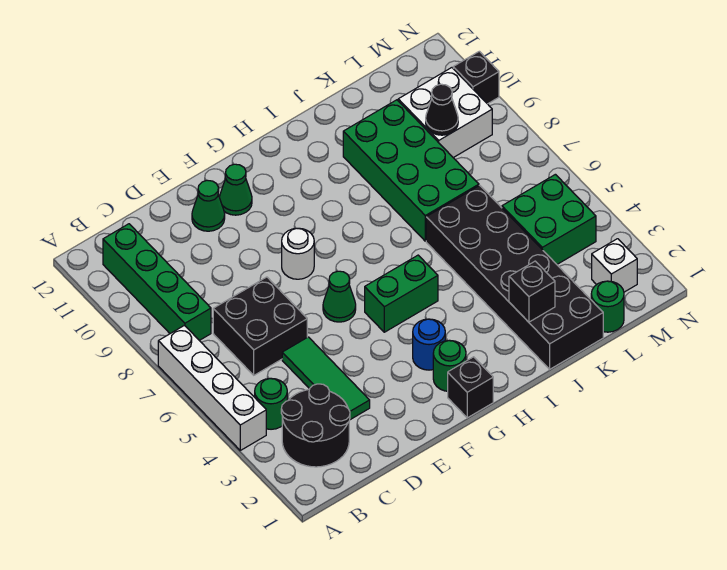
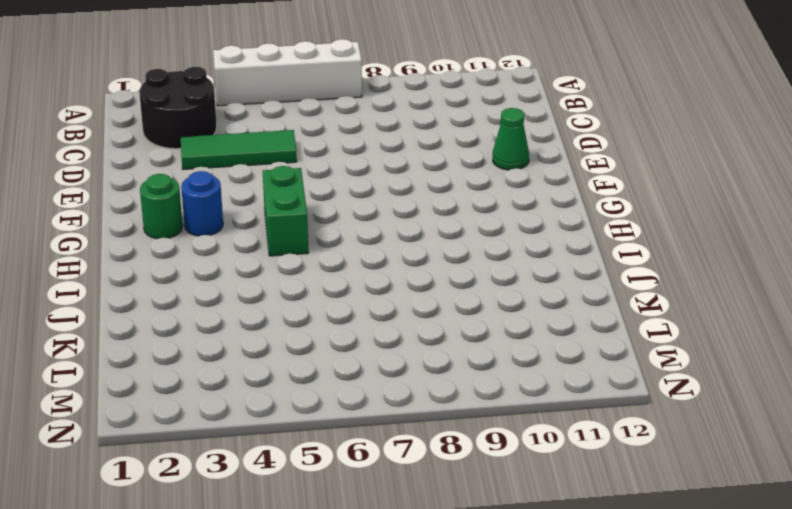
none -> green 1x1 round brick [255,378,287,429]
none -> green 1x4 brick [103,224,211,340]
none -> black 2x2 brick [213,277,307,375]

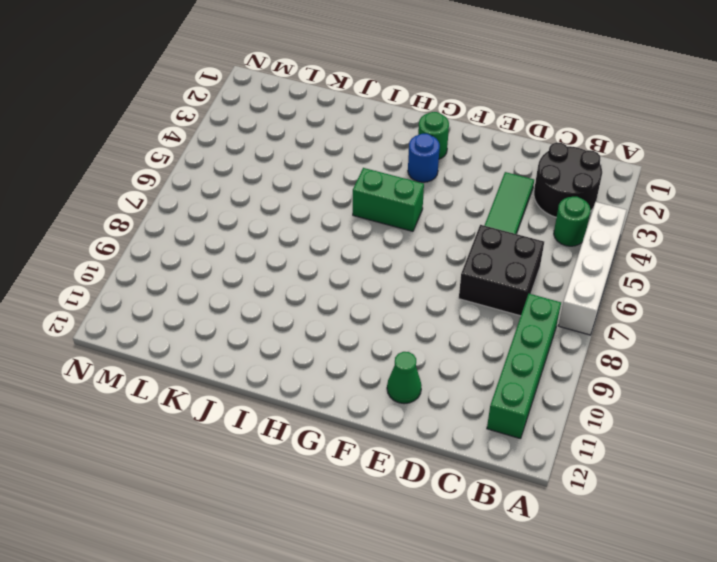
none -> green 1x1 cone [323,271,356,322]
none -> white 1x1 round brick [282,228,314,279]
none -> green 1x1 cone [220,164,252,215]

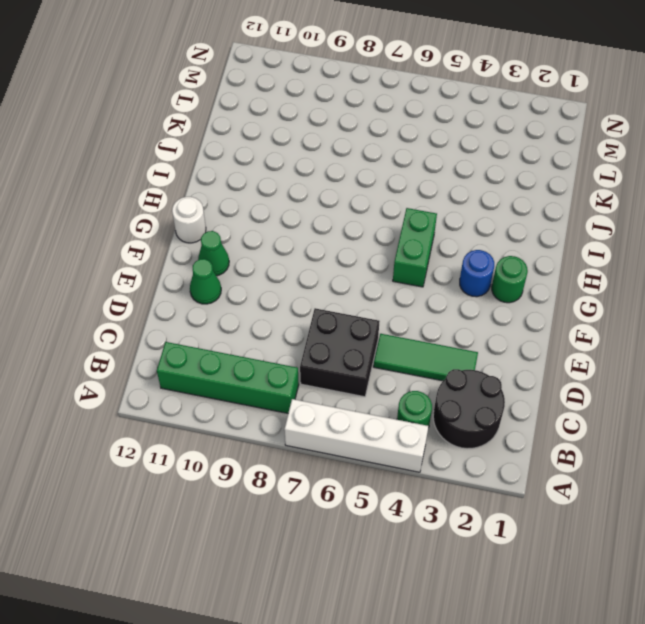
white 1x1 round brick [172,197,206,243] -> white 1x1 round brick moved to [282,228,314,279]
none -> green 1x1 cone [323,271,356,322]
none -> black 1x1 brick [448,357,493,418]
none -> black 2x6 brick [426,185,603,369]

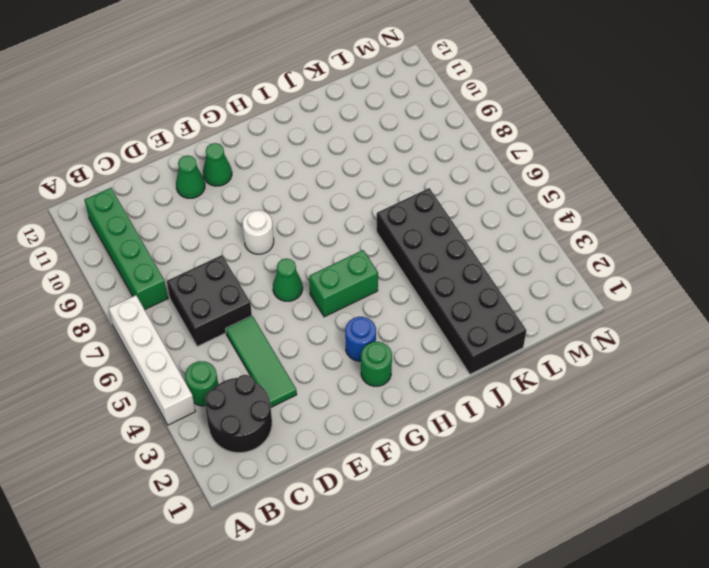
none -> black 1x1 brick [448,357,493,418]
none -> green 2x4 brick [343,100,479,241]
none -> green 1x1 round brick [591,281,624,332]

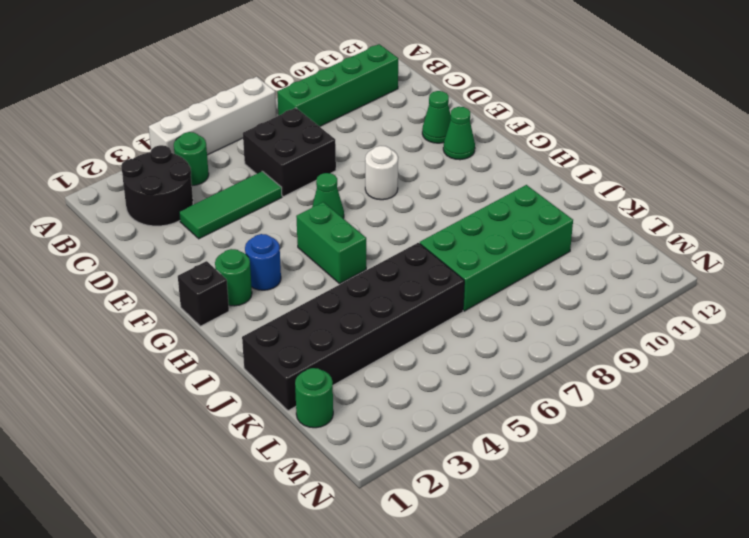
none -> green 2x2 brick [502,174,596,264]
none -> white 2x2 brick [398,68,492,158]
none -> white 1x1 brick [592,239,637,292]

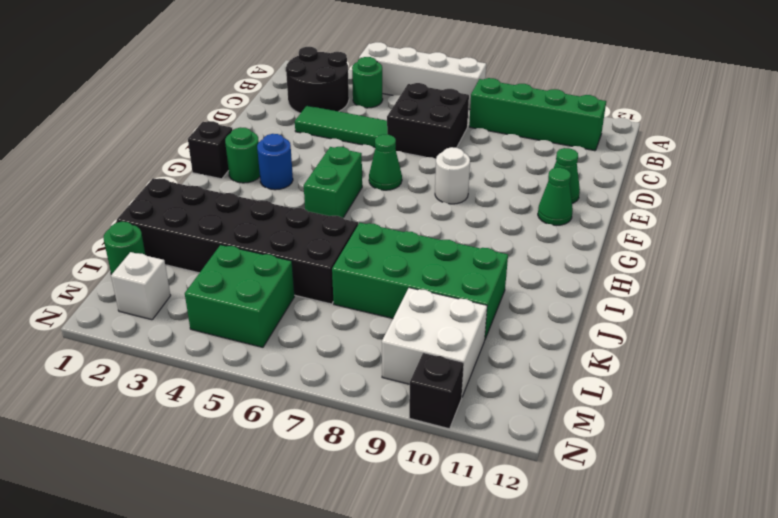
none -> black 1x1 brick [509,261,555,322]
none -> black 1x1 cone [426,84,458,135]

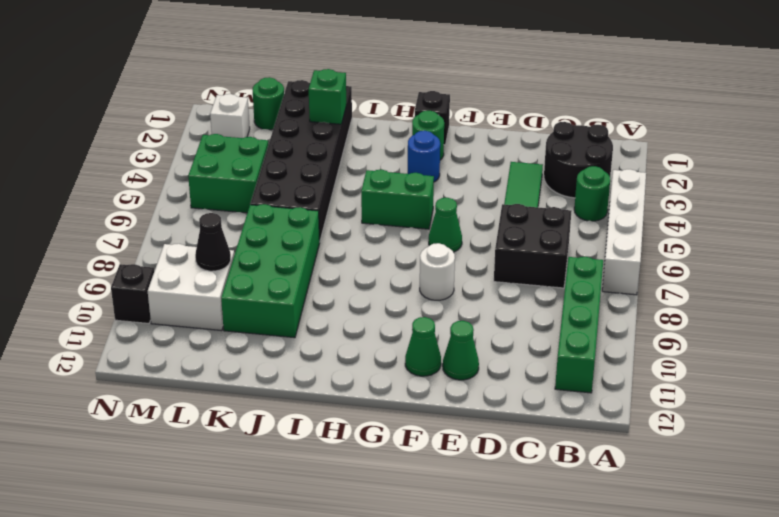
green 1x1 brick [309,69,346,124] -> black 1x1 brick [509,261,555,322]

